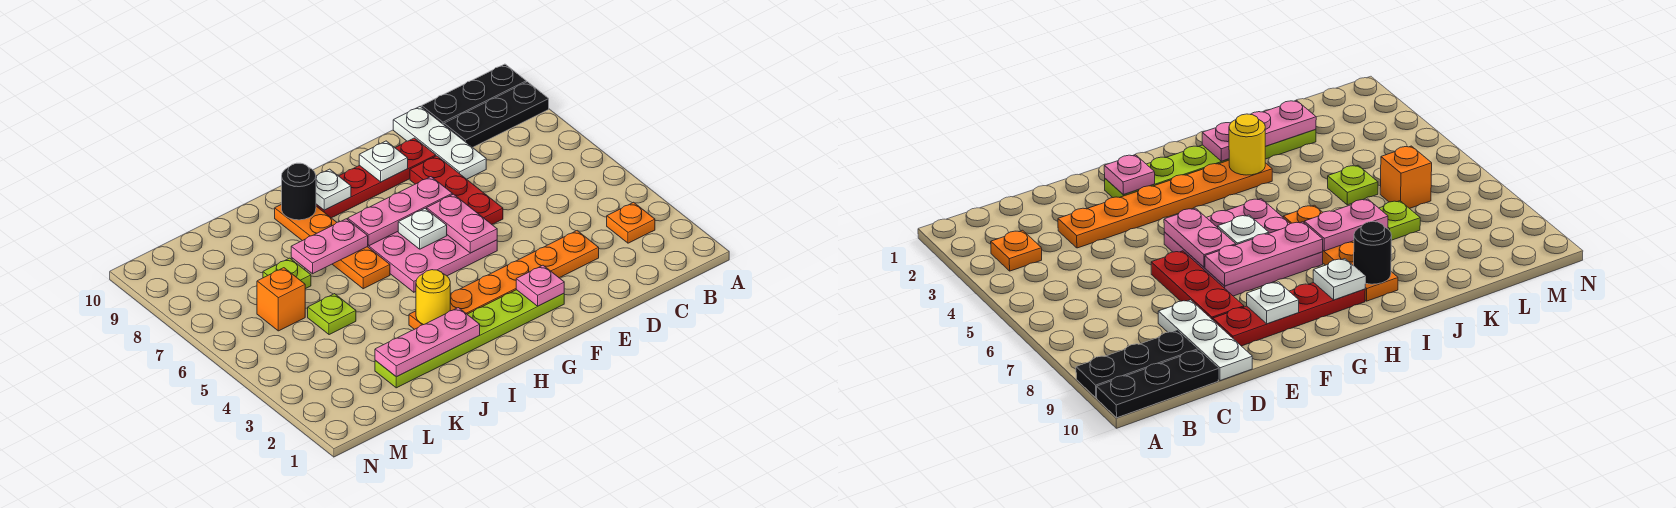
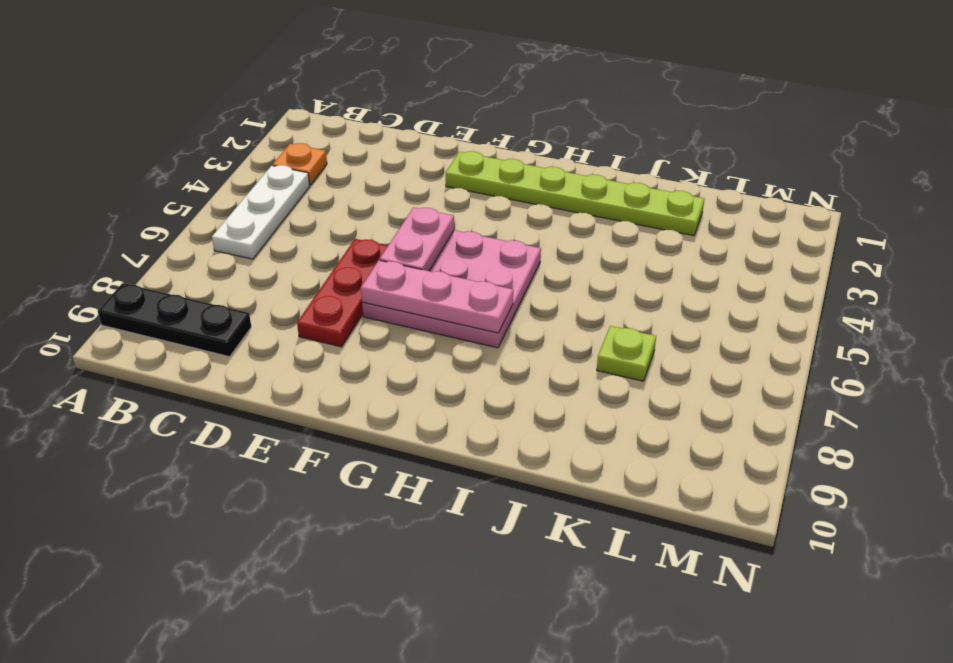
white 1x3 plate [212,165,310,259] -> white 1x3 plate moved to [393,106,486,179]
none -> black 1x3 plate [422,64,526,125]
none -> orange 1x6 plate [409,231,599,329]
none -> red 1x4 plate [316,138,436,218]

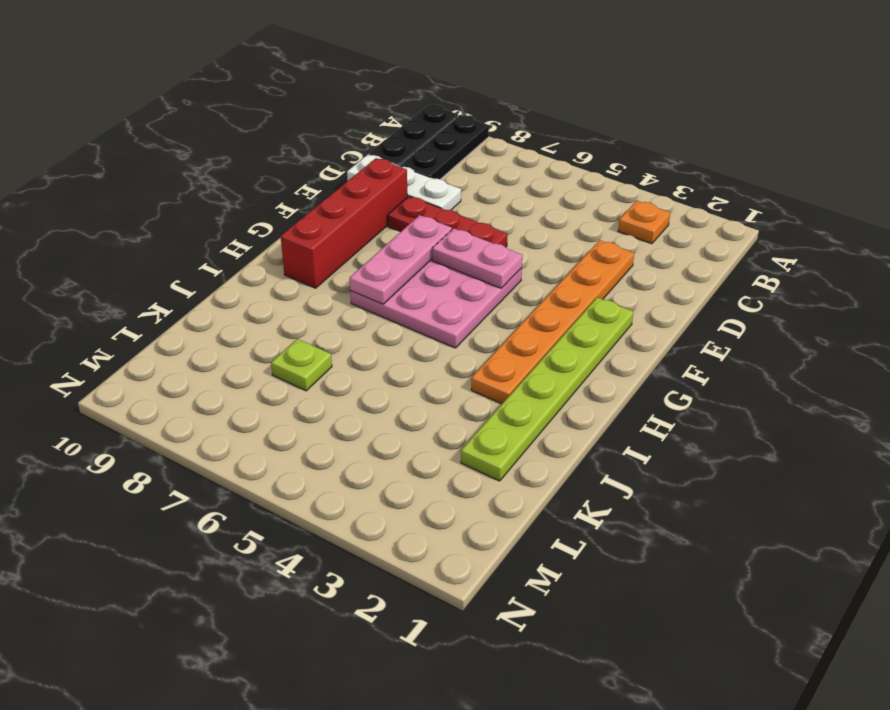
red 1x4 brick [281,158,407,288] -> red 1x4 plate [316,138,436,218]
none -> orange 1x4 plate [275,204,390,289]
none -> lime 1x1 plate [308,294,356,335]
none -> orange 1x1 brick [257,268,305,331]

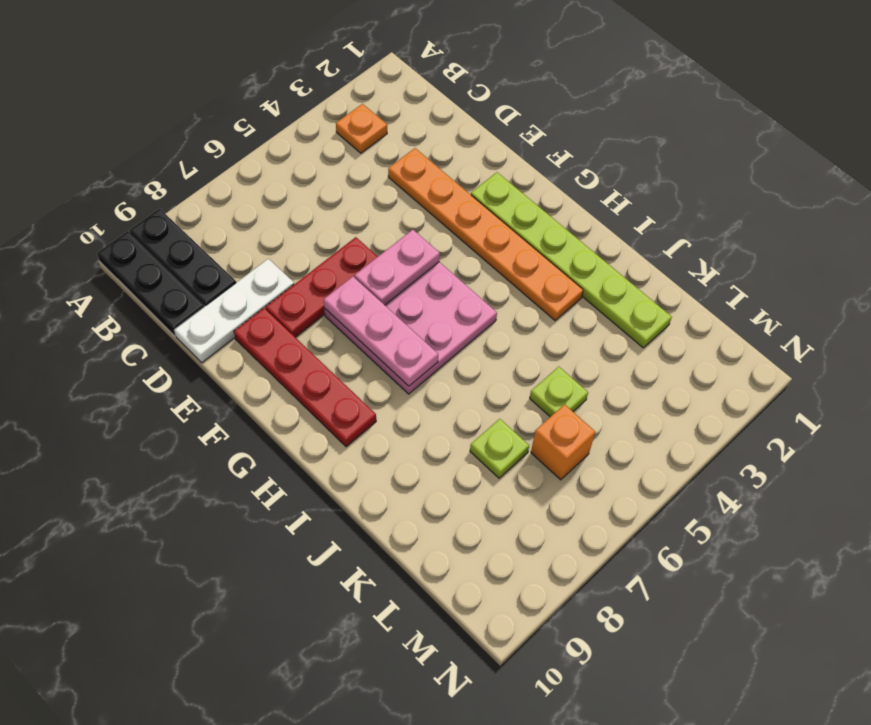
none -> orange 1x4 plate [275,204,390,289]
none -> pink 1x1 plate [516,265,564,306]
none -> white 1x1 plate [359,141,408,182]

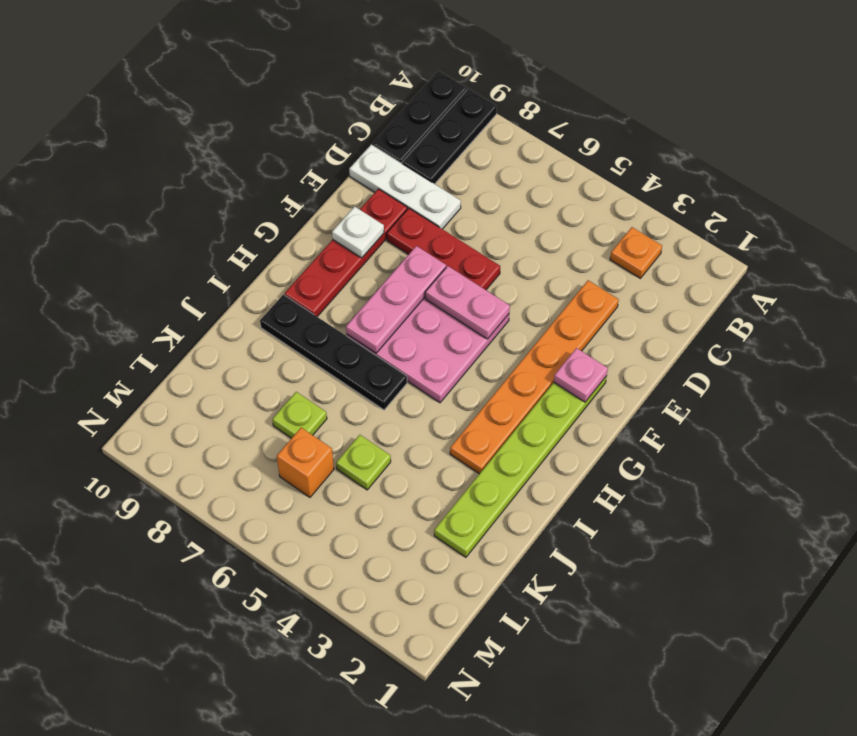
black 1x4 plate [260,295,407,410] -> orange 1x4 plate [275,204,390,289]
none -> white 1x1 plate [398,208,447,249]
none -> white 1x1 plate [316,169,351,210]
none -> pink 1x3 plate [375,308,480,377]

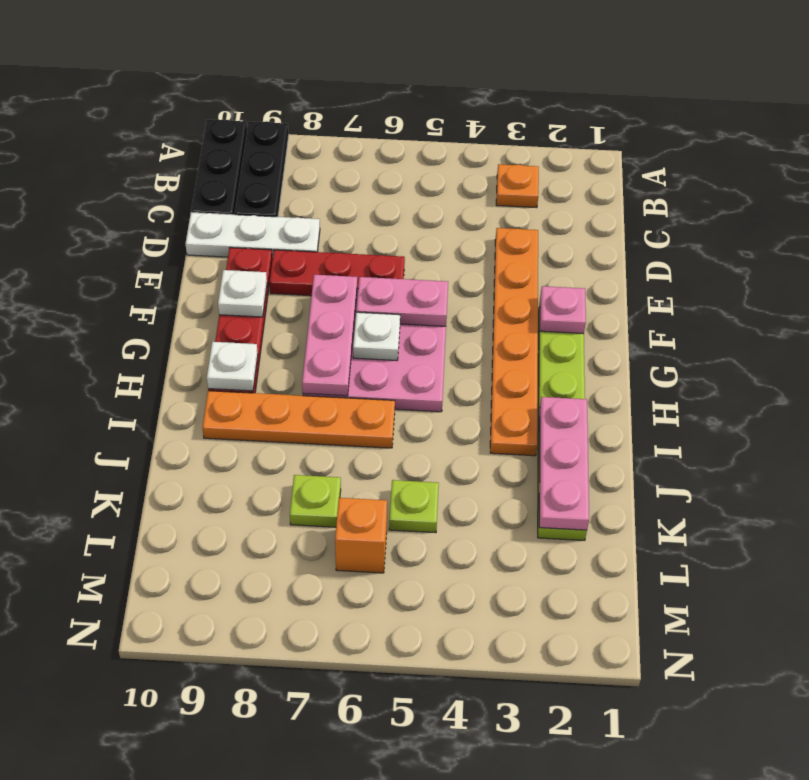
none -> yellow 1x1 round brick [416,270,450,325]
none -> pink 1x2 plate [291,219,368,274]
none -> black 1x1 round brick [282,163,316,220]

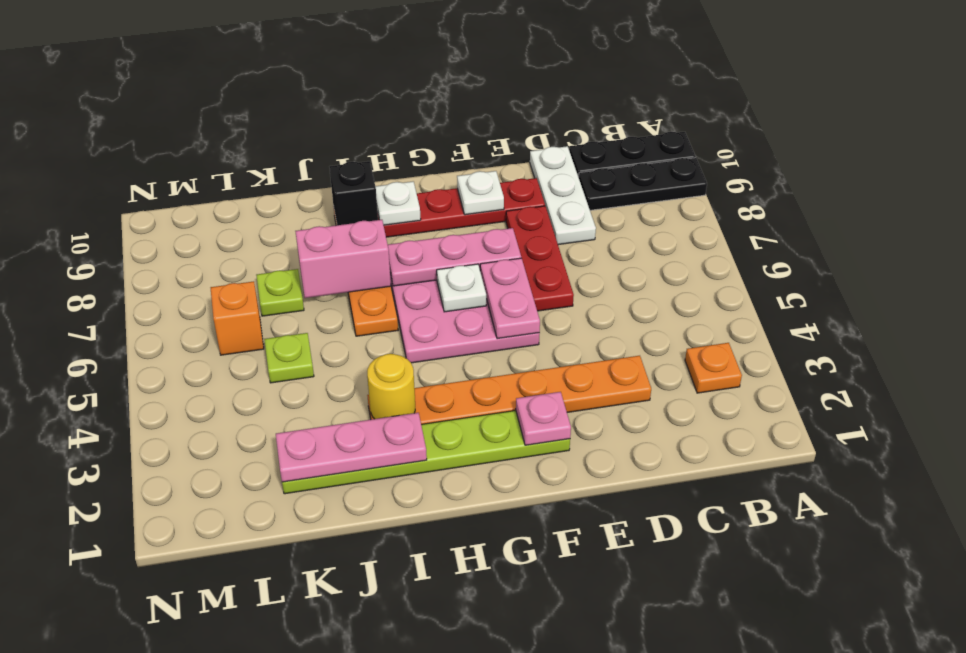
pink 1x2 brick [295,220,391,298] -> pink 1x2 plate [291,219,368,274]
black 1x1 brick [330,161,378,225] -> black 1x1 round brick [282,163,316,220]

